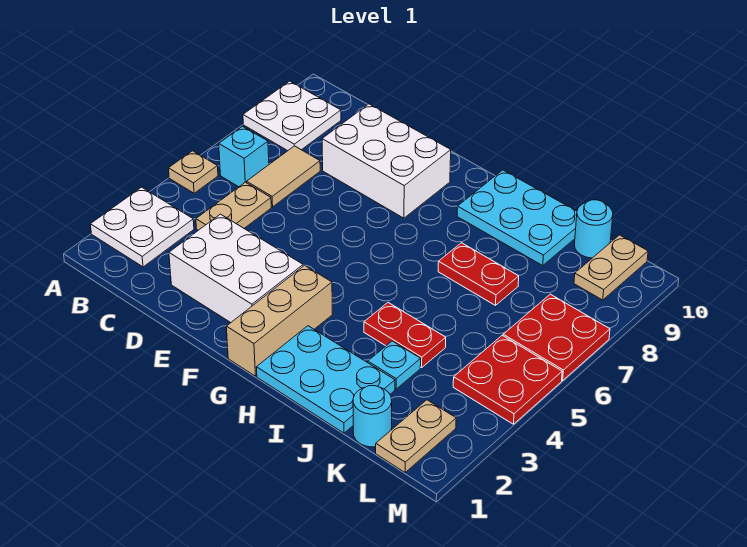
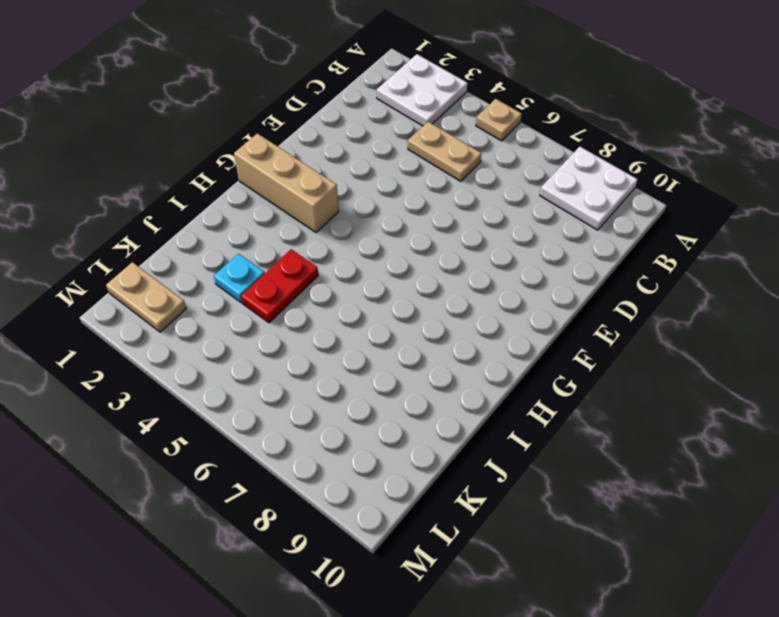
none -> cyan 1x1 brick [219,126,269,187]
none -> tan 1x2 tile [247,146,320,207]
none -> white 2x3 brick [169,214,303,323]

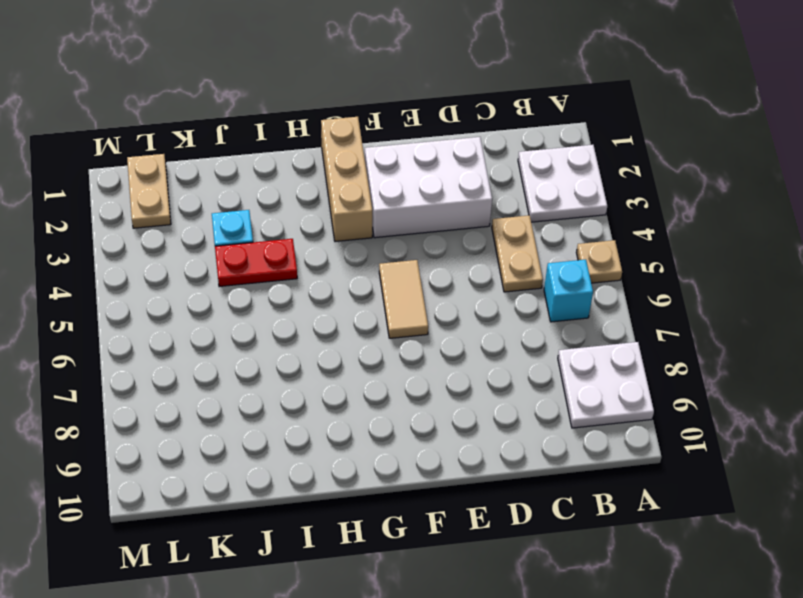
tan 1x2 tile [379,260,428,338] -> tan 1x2 tile moved to [247,146,320,207]
none -> white 2x3 brick [322,104,451,218]
none -> cyan 2x3 plate [256,326,395,433]
none -> cyan 2x3 plate [457,170,577,265]

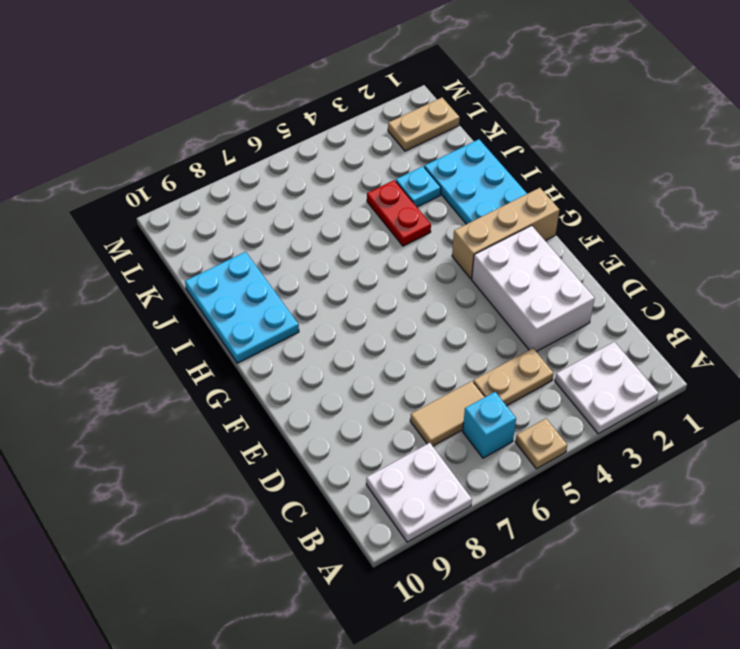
none -> white 2x3 brick [322,104,451,218]
none -> red 1x2 plate [438,243,519,305]
none -> cyan 1x1 round brick [353,386,392,447]

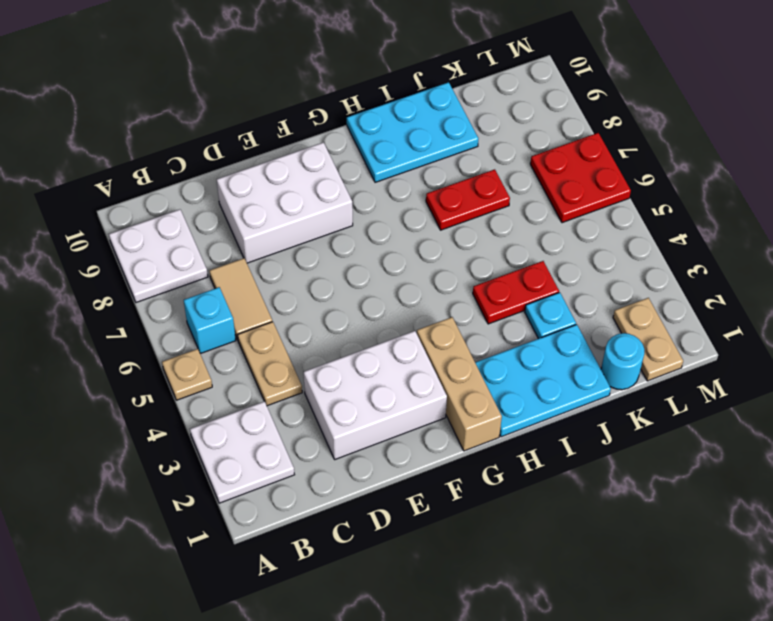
none -> cyan 1x1 round brick [574,200,613,258]
none -> red 2x2 plate [453,336,562,424]
none -> tan 1x2 plate [574,235,648,300]

